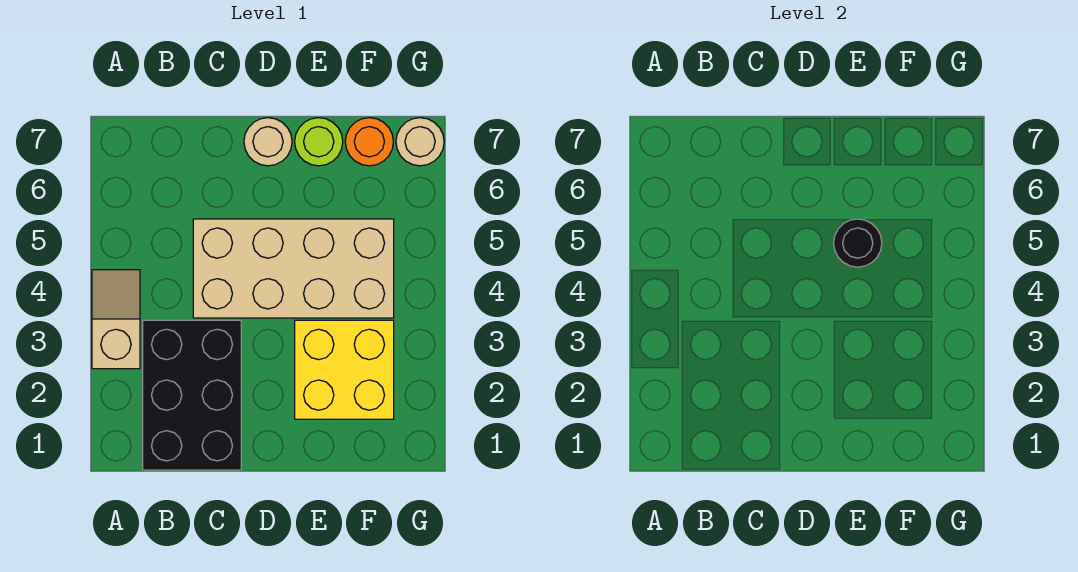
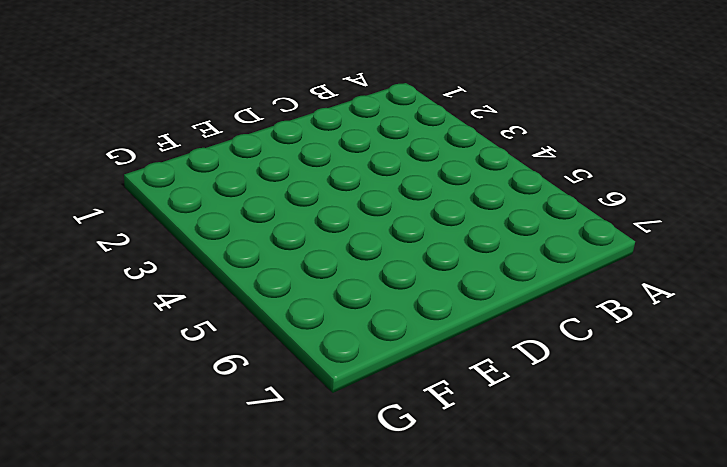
none -> tan 1x2 slope [92,270,140,369]
none -> black 2x3 brick [143,320,241,470]

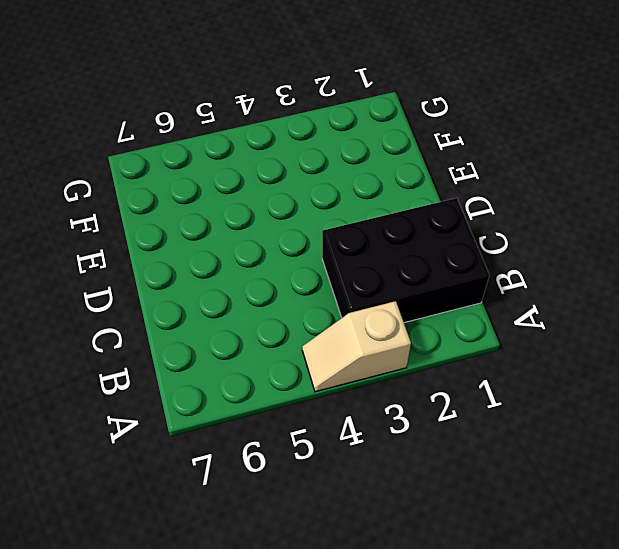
none -> tan 2x4 brick [193,219,394,318]
none -> tan 1x1 round brick [244,118,292,166]

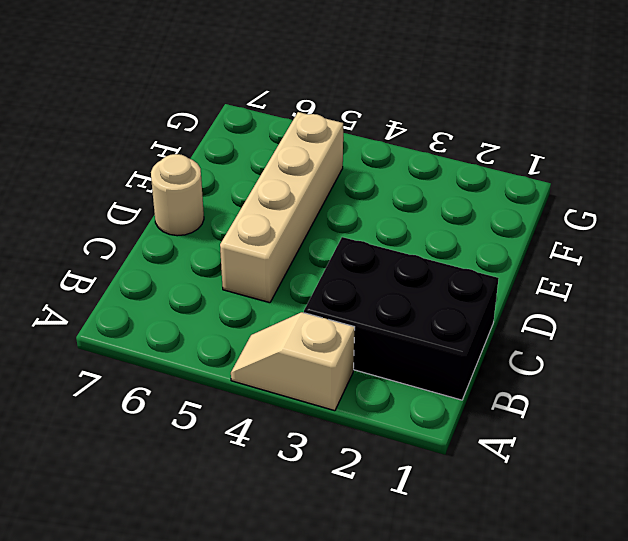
tan 1x4 brick [220,112,343,303] -> tan 2x4 brick [193,219,394,318]
none -> yellow 2x2 brick [295,320,394,419]
none -> lime 1x1 round brick [295,118,343,166]

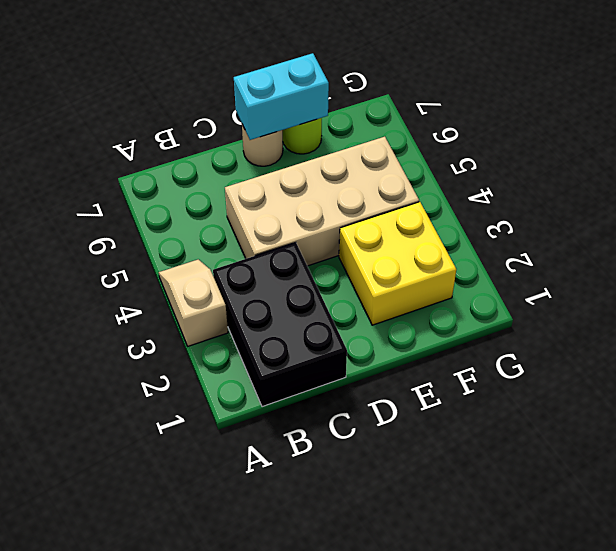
cyan 1x2 brick [234,53,329,140] -> none
none -> orange 1x1 round brick [345,118,393,166]
none -> tan 1x1 round brick [396,118,444,166]

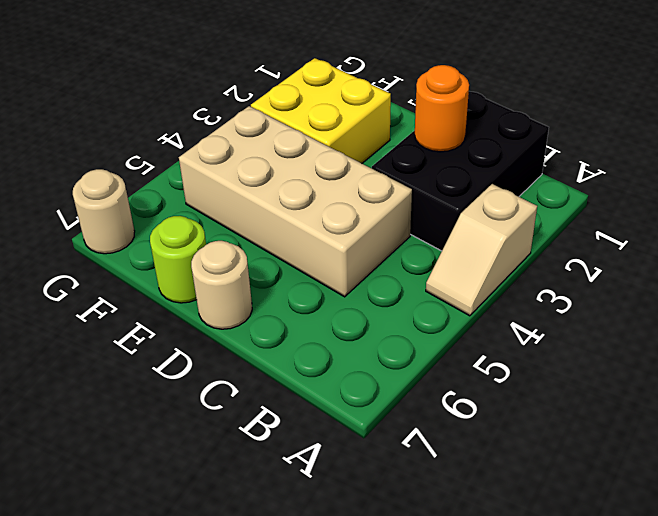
orange 1x1 round brick [415,65,469,152] -> orange 1x1 round brick moved to [345,118,393,166]
none -> black 1x1 round brick [834,219,882,267]

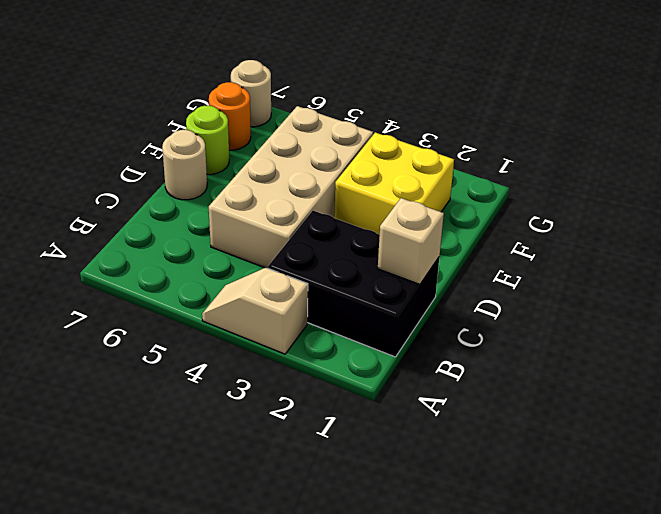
tan 1x1 brick [378,198,444,284] -> none
none -> black 1x1 round brick [834,219,882,267]

